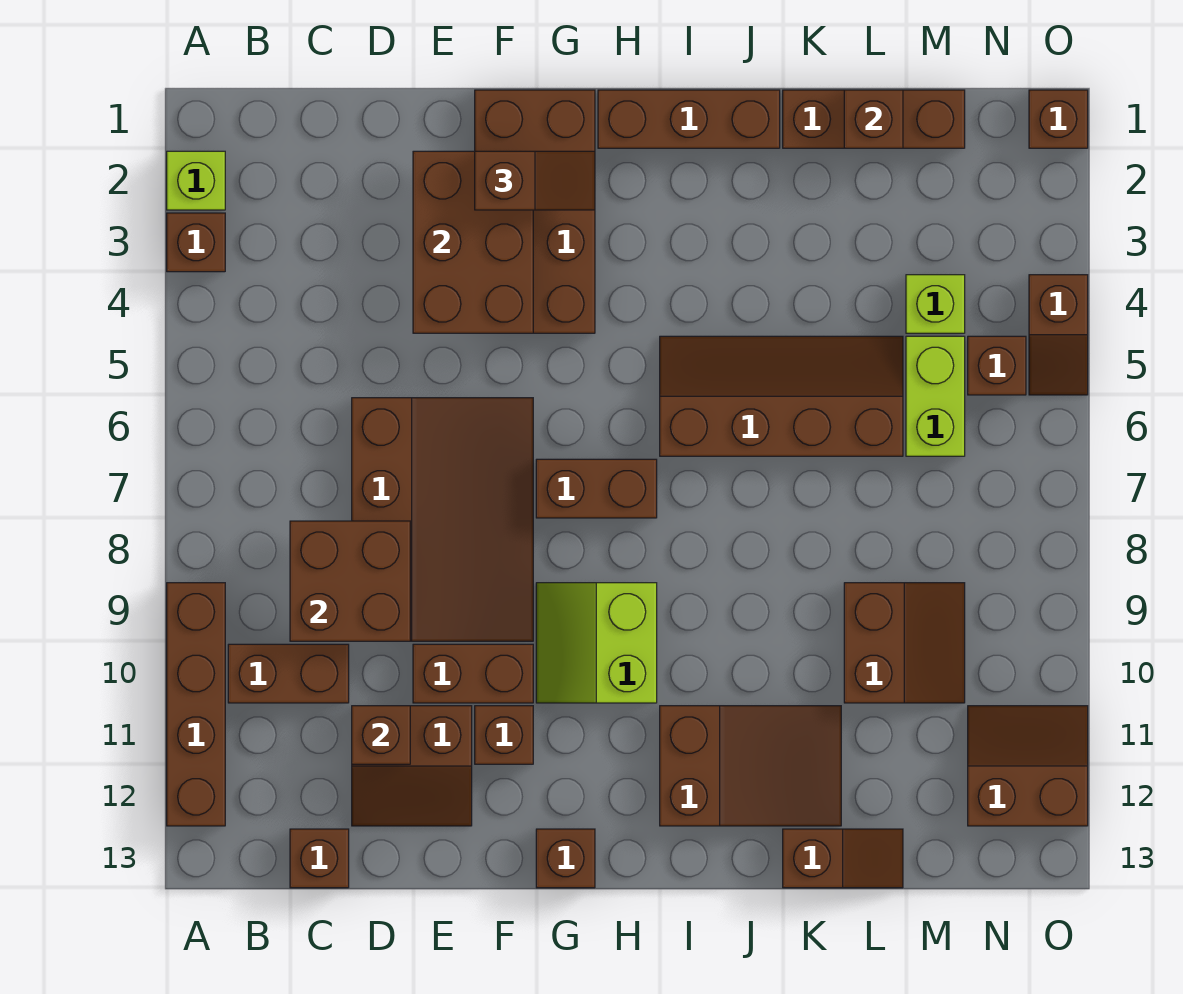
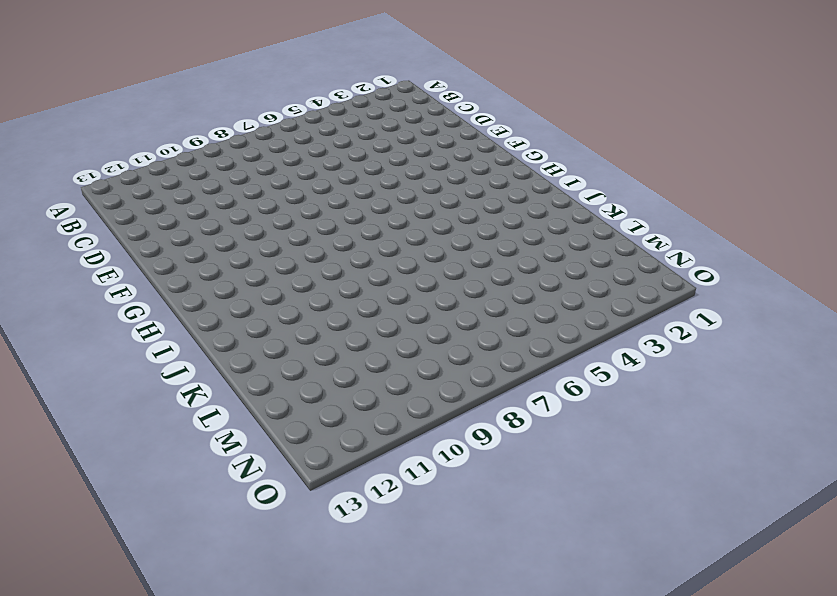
none -> lime 1x1 brick [167,151,225,210]
none -> brown 1x1 brick [167,213,225,272]
none -> brown 1x4 brick [167,583,225,826]
none -> brown 1x2 brick [228,644,349,703]

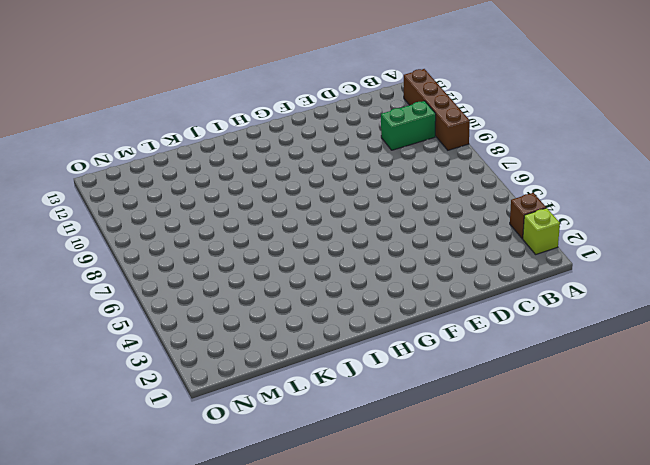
green 1x2 brick [381,101,436,150] -> brown 1x2 brick [228,644,349,703]
none -> brown 1x1 brick [290,829,349,888]
none -> brown 3x4 slope [352,398,533,641]
none -> brown 2x2 slope [352,706,472,826]
none -> brown 1x2 brick [413,644,533,703]

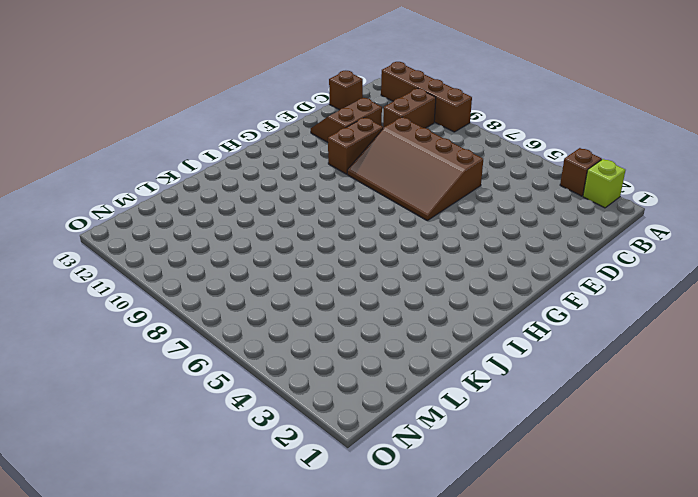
none -> brown 2x4 brick [475,90,595,333]
none -> brown 1x1 brick [475,706,533,764]
none -> brown 1x2 brick [536,459,657,518]
none -> lime 2x2 slope [536,583,657,703]

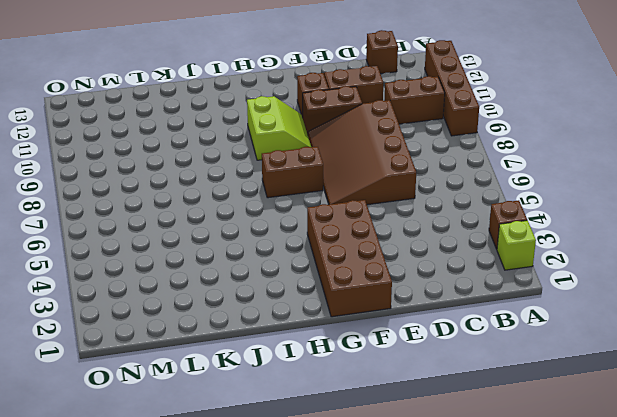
none -> brown 1x1 brick [536,829,595,888]
none -> brown 1x3 brick [598,90,780,148]
none -> brown 2x4 slope [660,336,903,456]
none -> brown 2x3 slope [660,706,841,826]

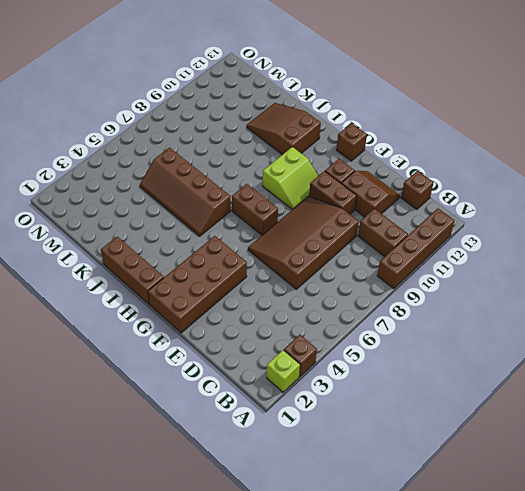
none -> brown 1x3 brick [783,90,965,148]
none -> brown 1x2 slope [783,829,903,888]
none -> brown 2x2 slope [844,583,965,703]
none -> lime 1x1 brick [906,275,965,333]

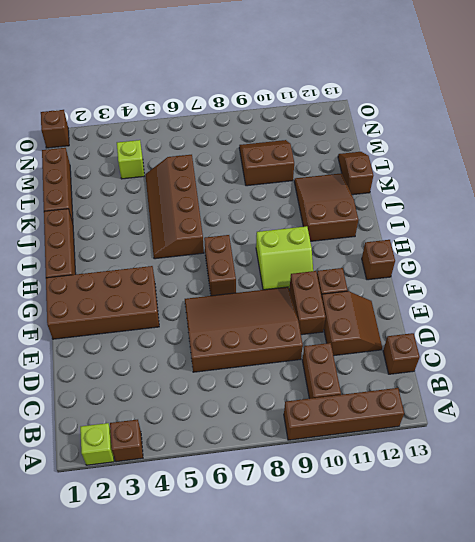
none -> lime 1x2 brick [906,336,965,456]
none -> brown 1x1 brick [968,336,1026,395]
none -> brown 2x2 slope [968,706,1088,826]
none -> brown 1x2 slope [1029,275,1088,395]

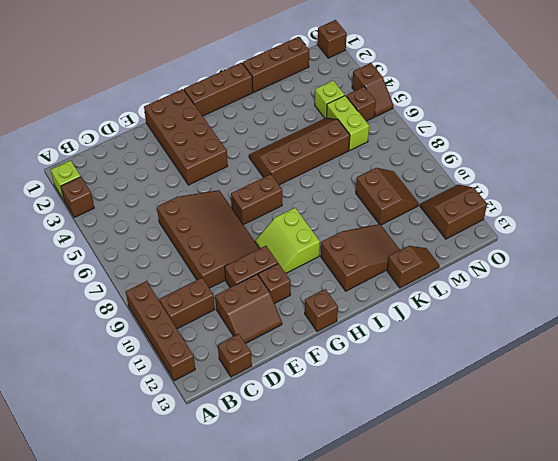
none -> brown 2x2 brick [290,521,410,641]
none -> brown 1x1 brick [352,706,410,764]
none -> brown 2x3 brick [413,151,533,333]
none -> brown 1x1 brick [844,90,903,148]

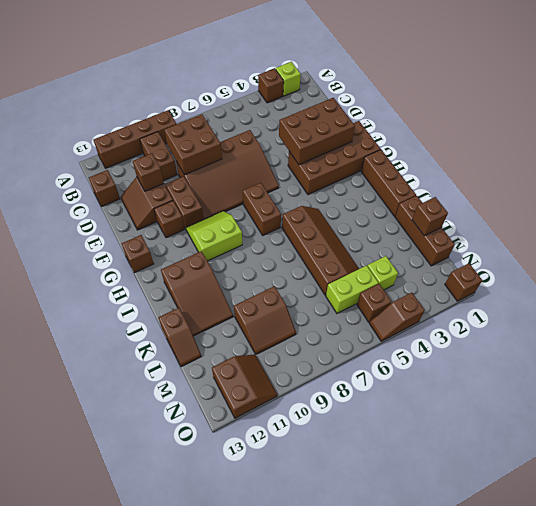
none -> brown 1x2 slope [475,151,595,210]

